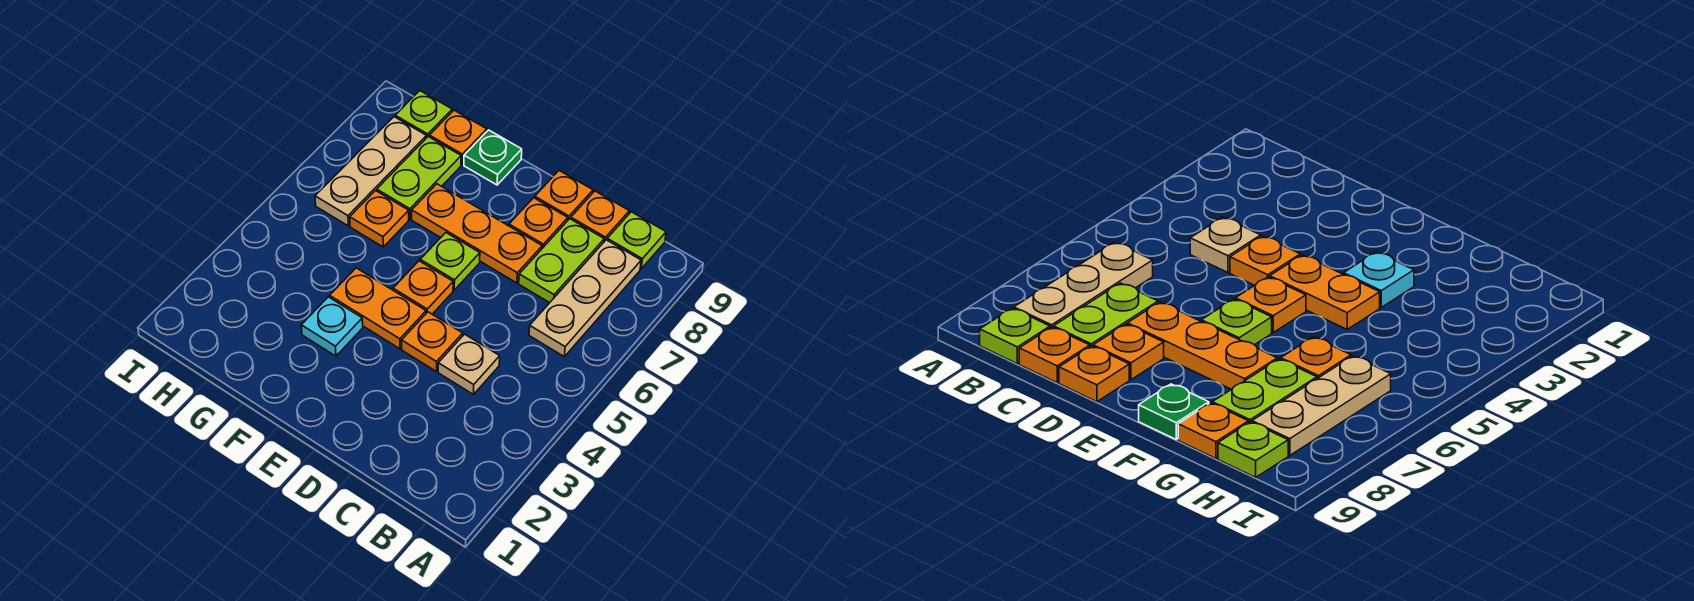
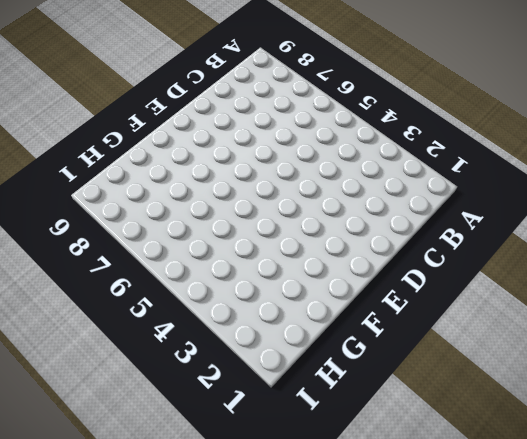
none -> tan 1x3 plate [529,240,641,356]
none -> lime 1x1 plate [607,212,666,269]
none -> tan 1x1 plate [438,334,500,394]

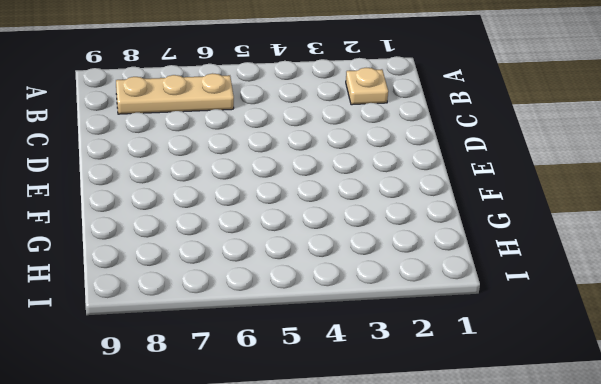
tan 1x1 plate [346,68,388,105] -> tan 1x1 plate moved to [438,334,500,394]
none -> lime 1x1 plate [607,212,666,269]
none -> lime 1x2 plate [519,219,604,303]
none -> orange 1x1 plate [571,191,629,242]

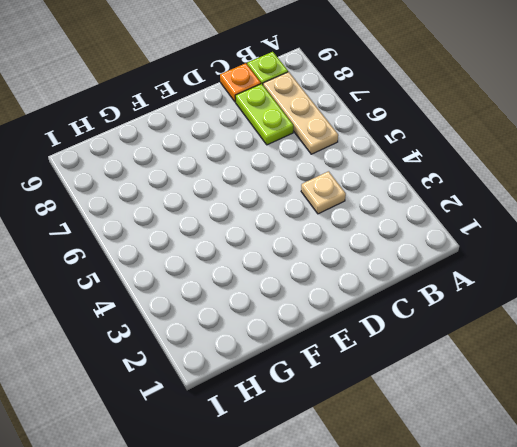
none -> orange 1x1 plate [402,312,463,372]
none -> orange 1x3 plate [412,184,542,283]
none -> orange 1x1 plate [509,198,568,248]

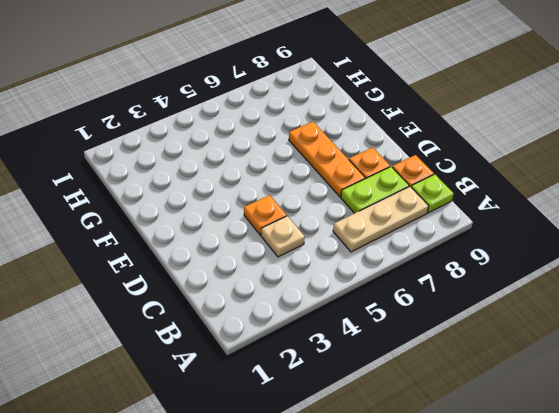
none -> orange 1x1 plate [535,171,593,220]
none -> orange 1x2 plate [330,268,426,349]
none -> orange 1x1 plate [393,261,453,314]

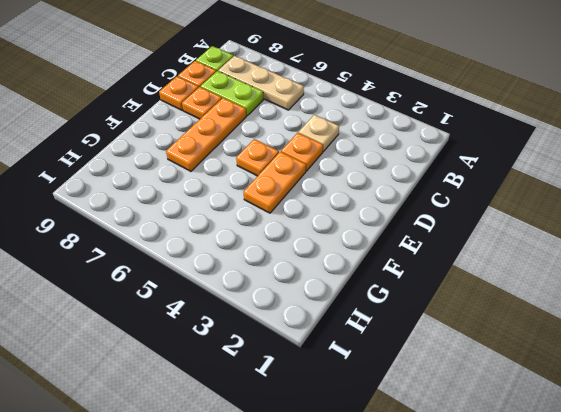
none -> lime 1x1 plate [420,233,480,290]
none -> cyan 1x1 plate [301,297,363,356]
none -> green 1x1 plate [464,130,522,185]

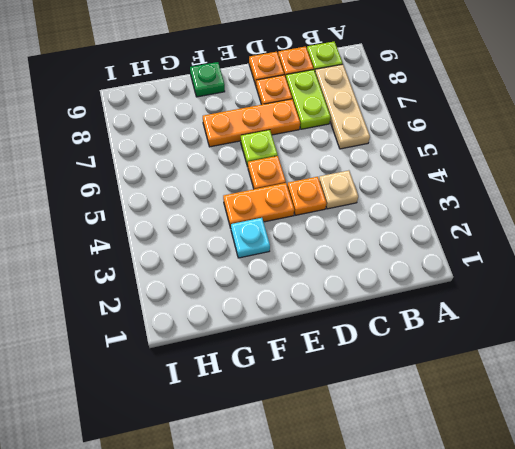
none -> orange 1x1 plate [350,191,409,247]
none -> lime 1x2 plate [377,137,461,219]
none -> orange 1x1 plate [429,110,487,165]

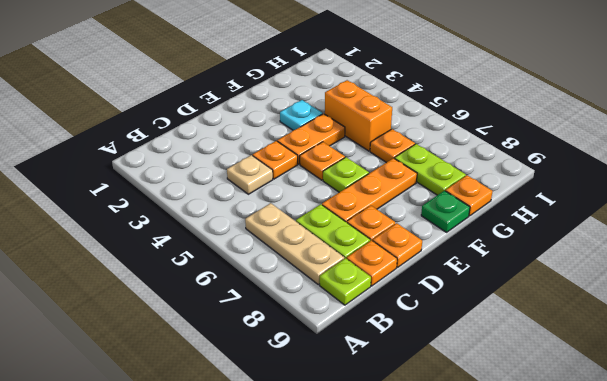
orange 1x2 brick [325,80,392,151] -> none
none -> tan 1x3 plate [315,117,427,226]
none -> lime 1x1 plate [395,91,452,137]

